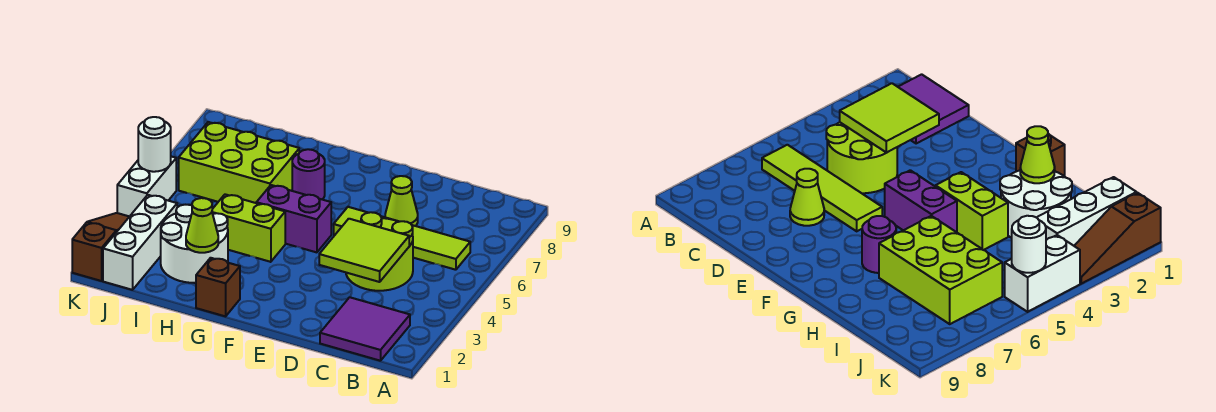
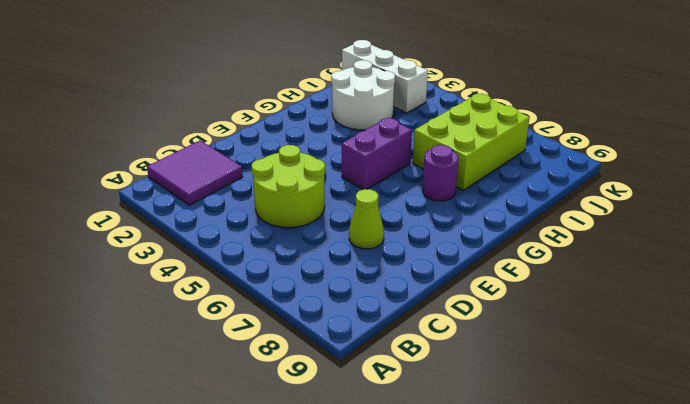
none -> lime 1x4 tile [334,207,470,270]
none -> brown 1x1 brick [196,258,240,316]
none -> lime 1x2 brick [212,194,285,262]

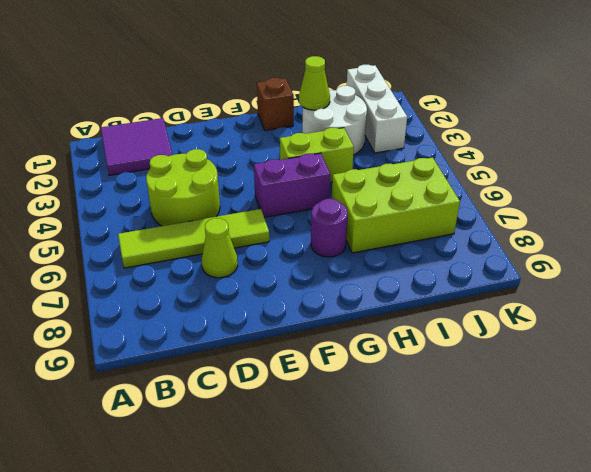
none -> brown 1x3 slope [72,213,129,281]
none -> white 1x2 brick [117,156,176,217]
none -> lime 2x2 tile [319,219,409,282]

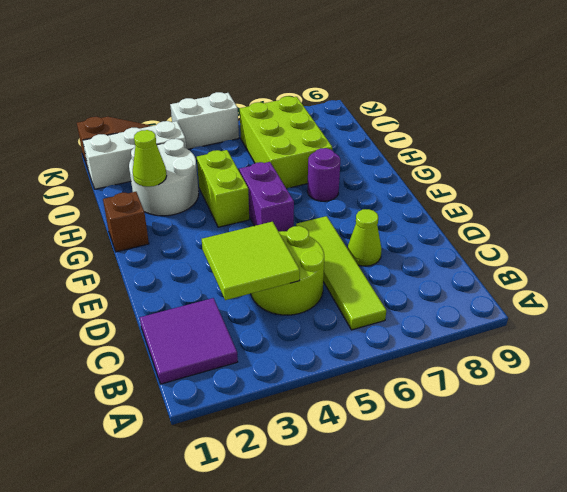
none -> white 1x1 round brick [138,117,171,172]

